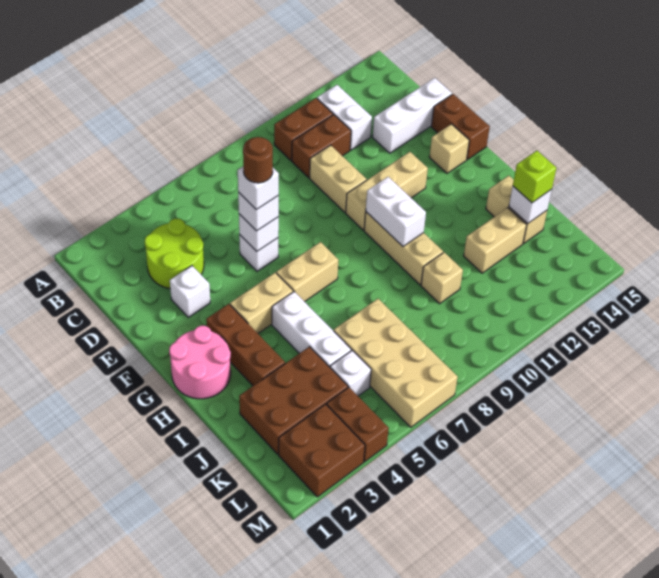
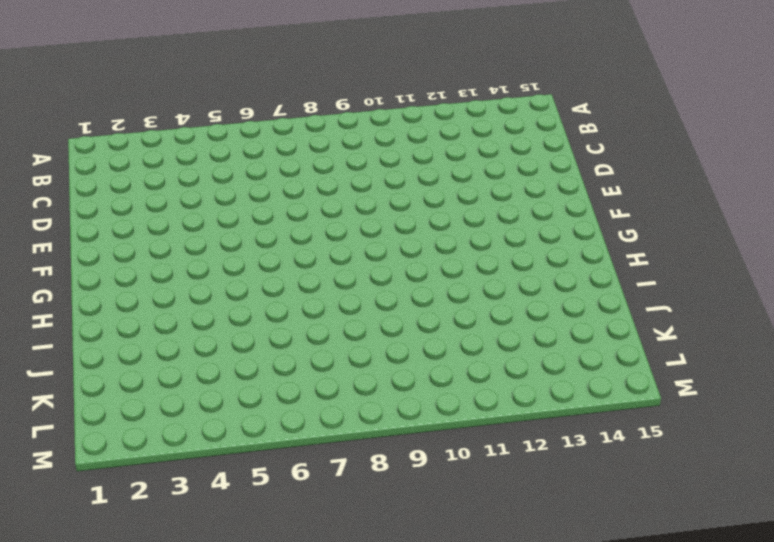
none -> brown 1x2 brick [274,98,333,161]
none -> white 1x2 brick [317,85,372,150]
none -> lime 2x2 round brick [144,218,204,289]
none -> brown 1x2 brick [292,115,351,178]

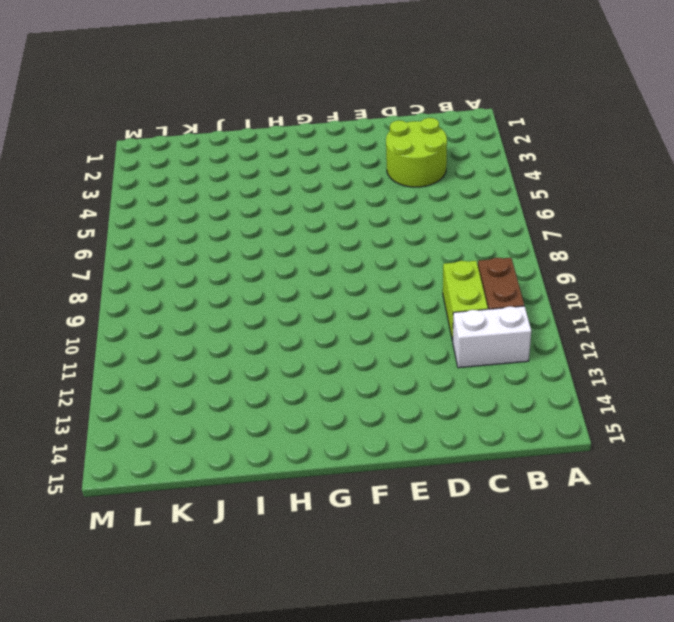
lime 1x2 brick [443,261,488,341] -> brown 1x2 brick [292,115,351,178]
none -> tan 1x2 brick [310,145,367,212]
none -> white 1x3 brick [373,78,452,153]
none -> white 1x1 brick [170,266,210,317]
none -> white 1x1 brick [239,234,278,271]

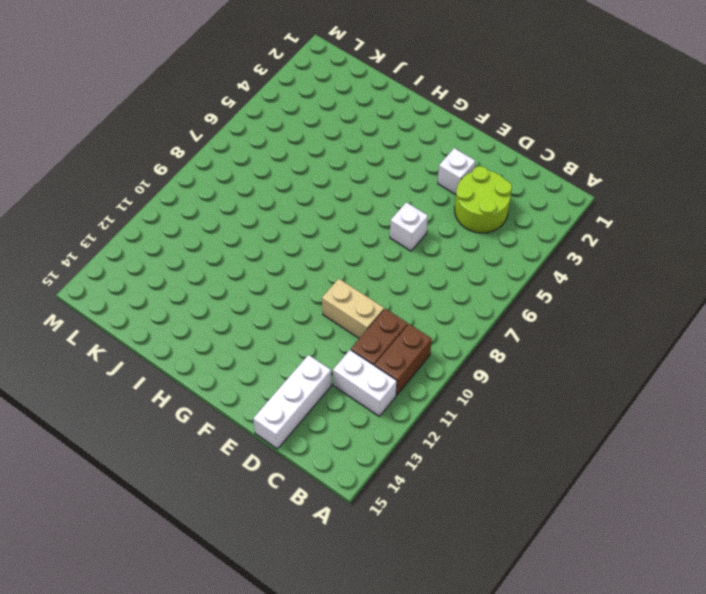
none -> brown 1x2 brick [431,94,490,160]
none -> tan 1x3 brick [346,152,428,230]
none -> tan 1x1 brick [429,124,469,173]
none -> pink 2x2 round brick [169,326,231,399]

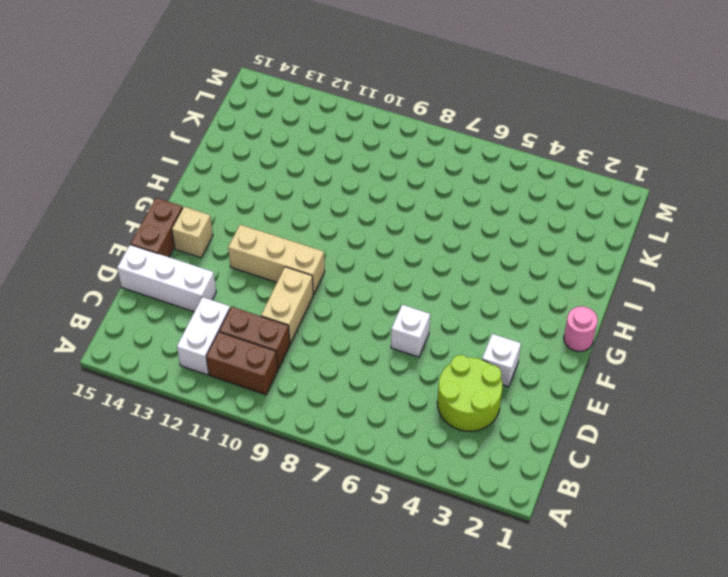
pink 1x1 round brick [564,306,598,351] -> pink 2x2 round brick [169,326,231,399]
none -> brown 1x3 brick [206,304,285,386]
none -> tan 1x2 brick [230,273,293,333]
none -> tan 1x2 brick [276,242,338,302]
none -> tan 1x3 brick [364,212,443,285]

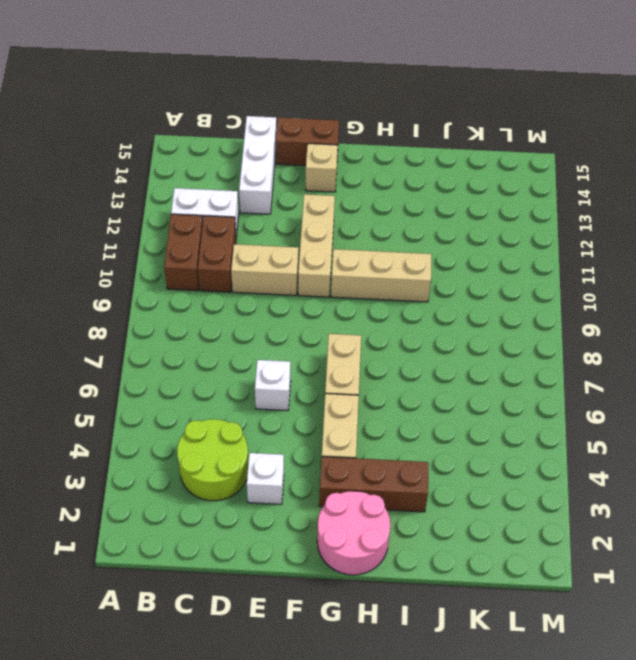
none -> white 1x3 brick [272,292,351,367]
none -> tan 1x2 brick [486,176,547,243]
none -> brown 2x3 brick [239,347,348,454]
none -> tan 2x4 brick [334,299,458,427]

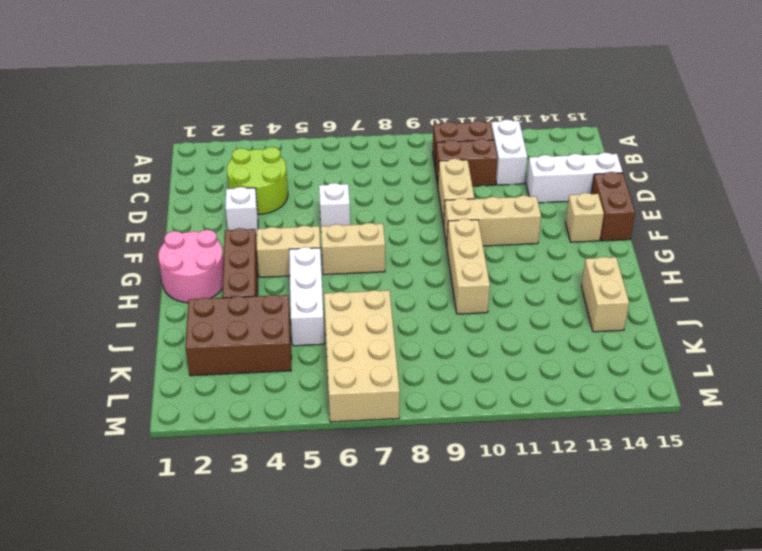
none -> tan 1x1 brick [421,252,463,304]
none -> tan 1x2 brick [464,208,527,273]
none -> white 1x1 brick [330,350,371,396]
none -> brown 2x2 brick [279,404,365,497]

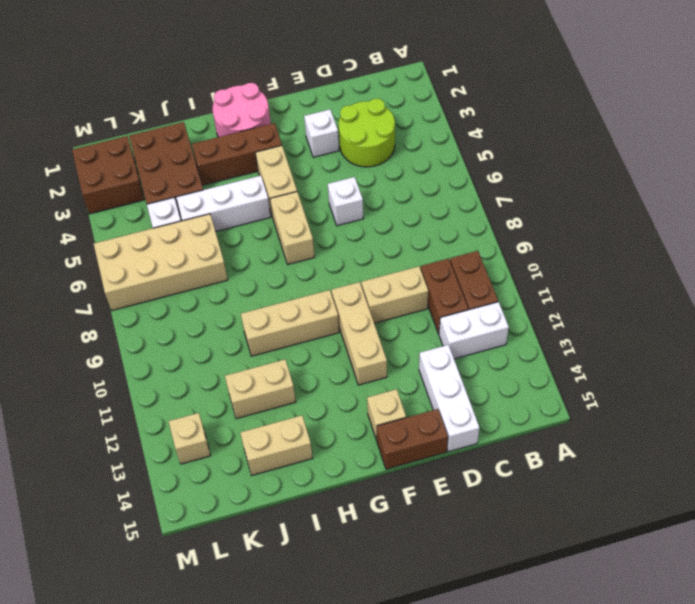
tan 1x2 brick [225,360,296,419] -> tan 1x2 brick turned to [464,208,527,273]
tan 1x1 brick [169,413,211,464] -> tan 1x1 brick moved to [421,252,463,304]
none -> brown 1x2 brick [327,387,389,462]
none -> white 1x1 brick [239,214,279,251]
none -> white 1x2 brick [366,177,426,246]
none -> white 1x1 brick [509,186,552,224]

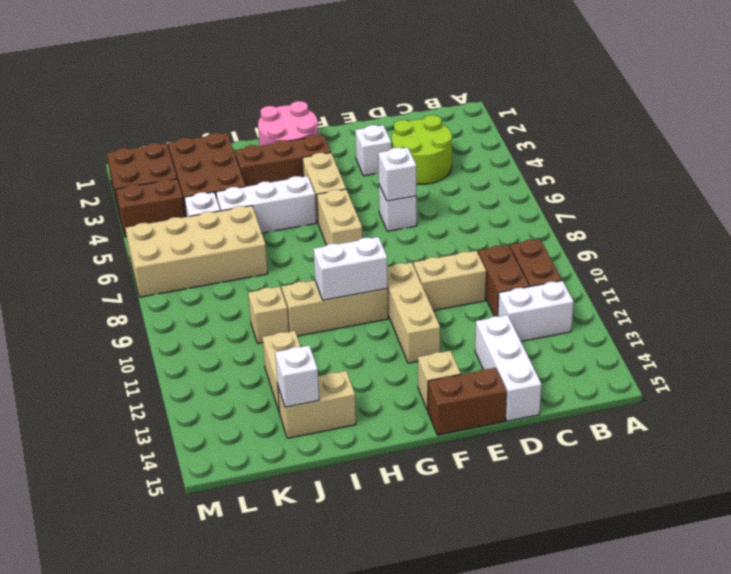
none -> white 1x1 brick [238,192,279,231]
none -> lime 1x1 brick [513,151,556,203]
none -> white 1x1 brick [238,167,279,210]
none -> brown 1x1 round brick [243,137,273,183]

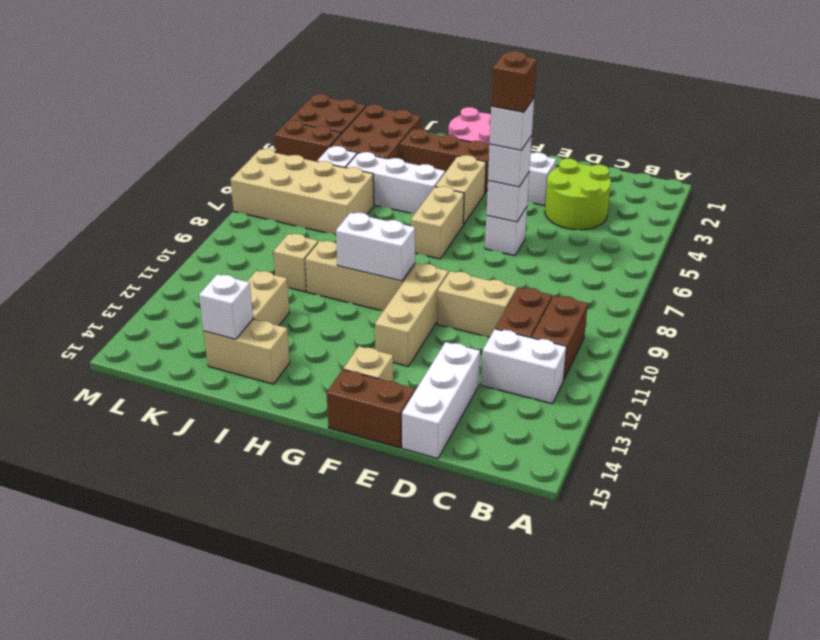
brown 1x1 brick [491,51,537,112] -> brown 1x1 round brick [243,137,273,183]
none -> lime 1x1 brick [513,151,556,203]

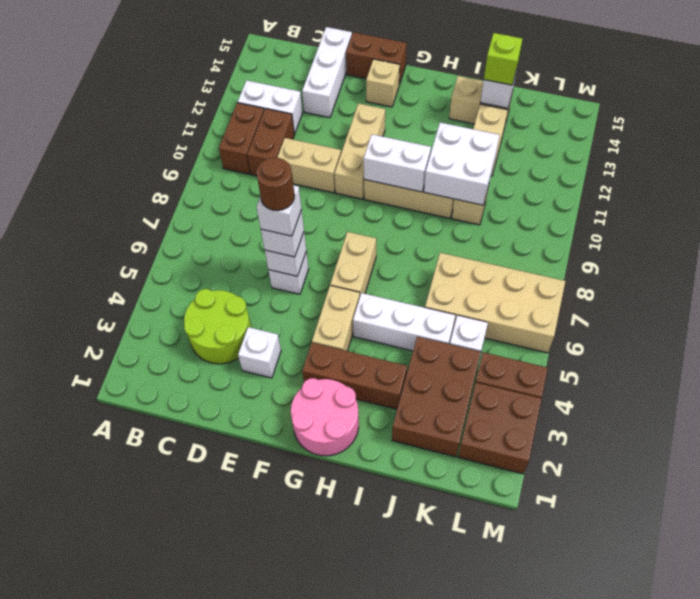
white 2x2 brick [424,122,500,205] -> none

